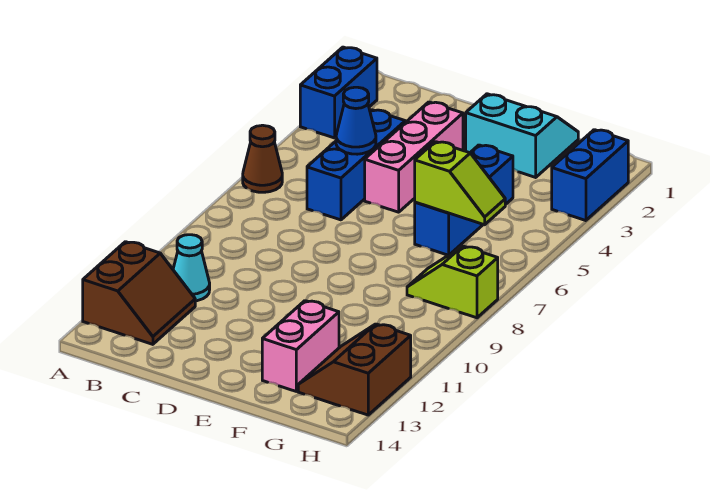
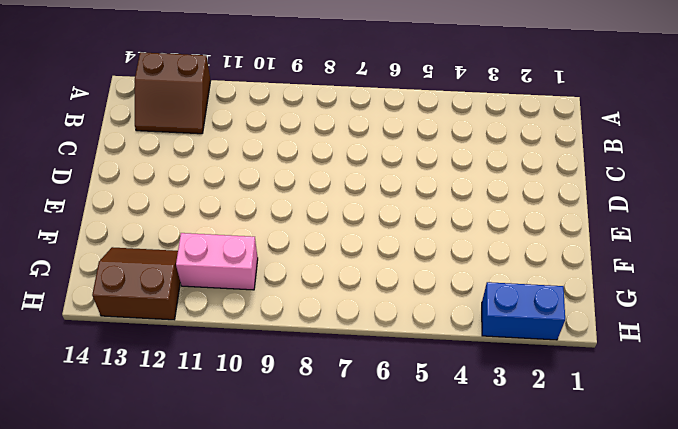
pink 1x2 brick [176,233,258,290] -> pink 1x2 brick moved to [262,301,339,391]
none -> blue 1x2 brick [300,47,377,138]
none -> brown 1x1 cone [243,125,282,192]
none -> cyan 1x1 cone [173,235,210,301]

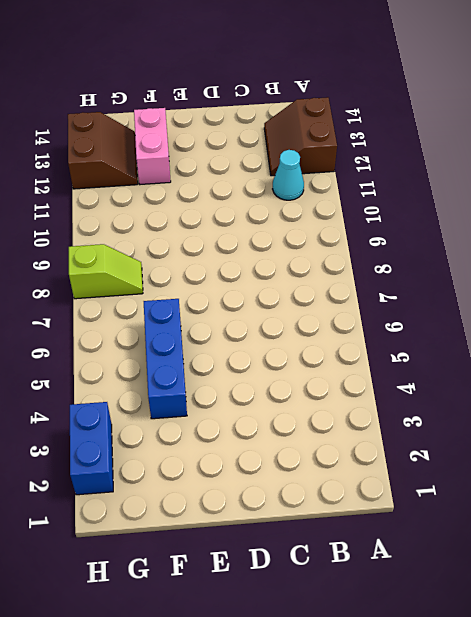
none -> blue 1x2 brick [300,47,377,138]
none -> brown 1x1 cone [243,125,282,192]
none -> blue 1x3 brick [307,110,405,220]

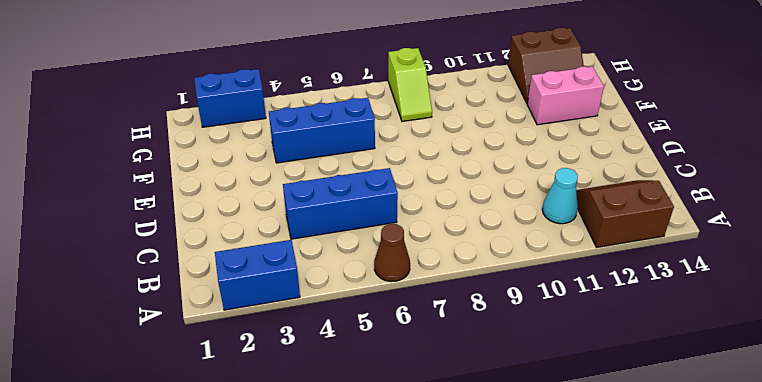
none -> pink 1x3 brick [365,102,463,212]
none -> cyan 2x2 slope [466,94,578,177]
none -> blue 1x1 cone [336,87,376,154]

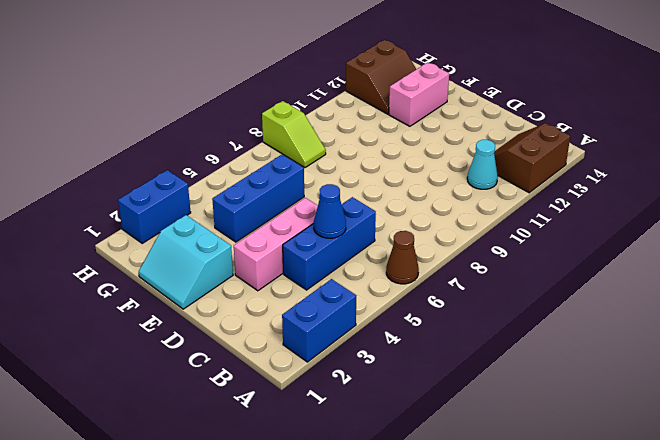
none -> lime 1x2 slope [415,142,505,225]

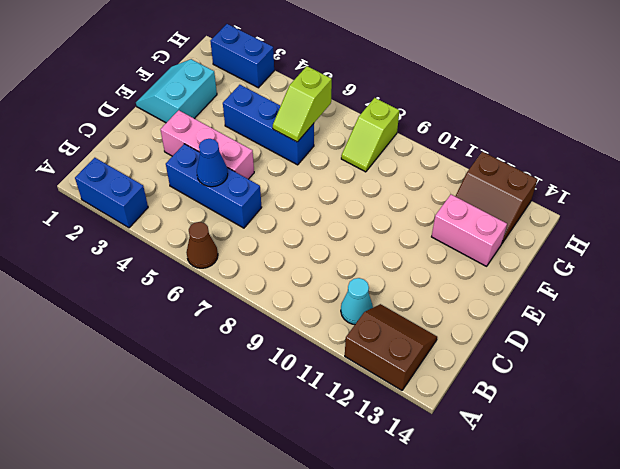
lime 1x2 slope [273,66,332,142] -> lime 1x2 slope turned to [415,142,505,225]

